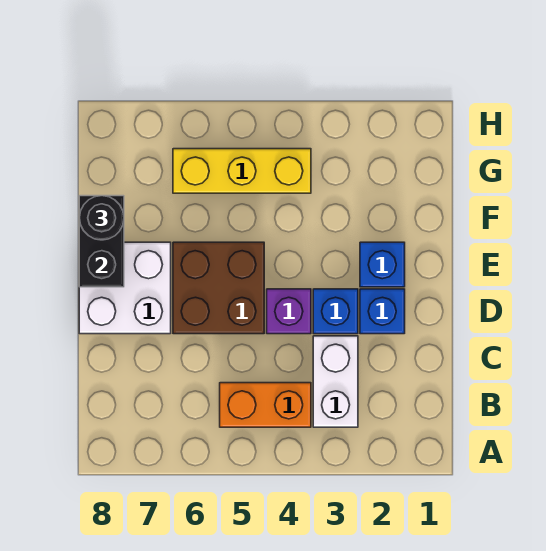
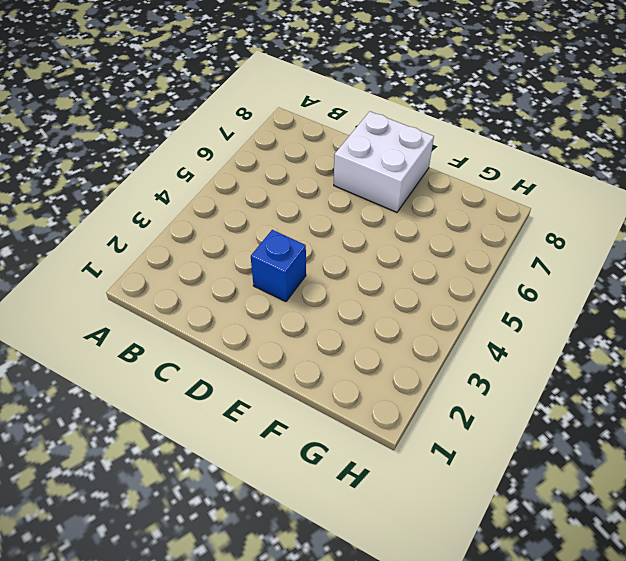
none -> white 1x2 brick [313,336,358,427]
none -> orange 1x2 brick [220,383,311,427]

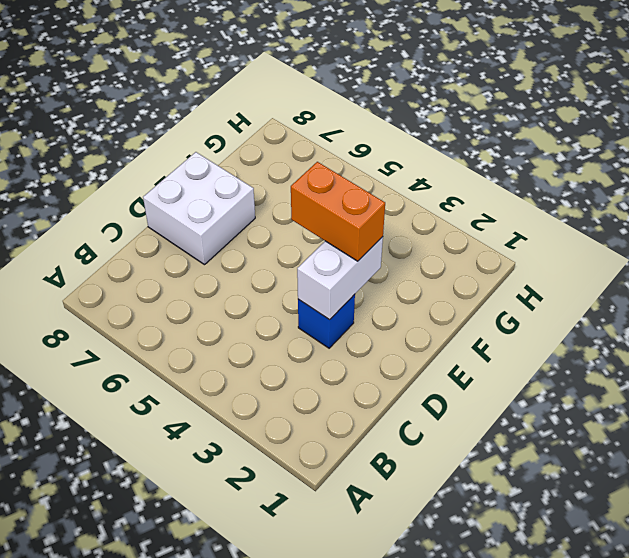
white 1x2 brick [297,237,383,320] -> white 1x2 brick moved to [313,336,358,427]
orange 1x2 brick [291,162,385,261] -> orange 1x2 brick moved to [220,383,311,427]
none -> blue 1x1 brick [360,289,405,334]
none -> purple 1x1 brick [267,289,311,334]

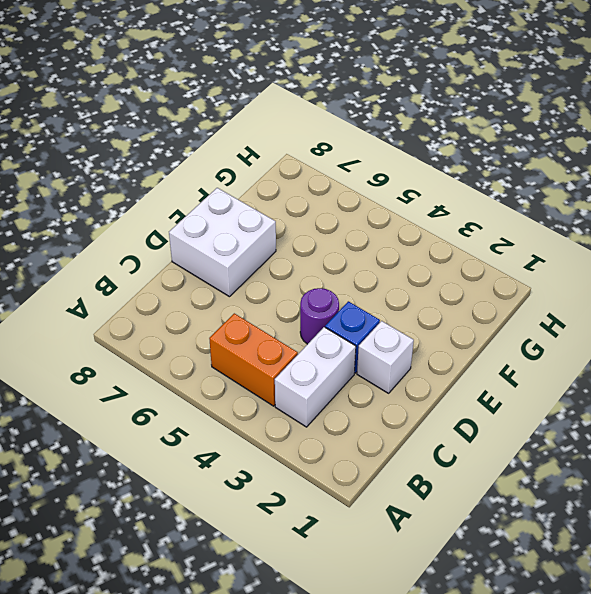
white 1x1 brick [357,321,414,393] -> blue 1x1 brick [360,289,405,334]
purple 1x1 round brick [300,288,339,344] -> purple 1x1 brick [267,289,311,334]
none -> brown 2x2 brick [173,242,264,334]
none -> blue 1x1 brick [360,242,405,287]

